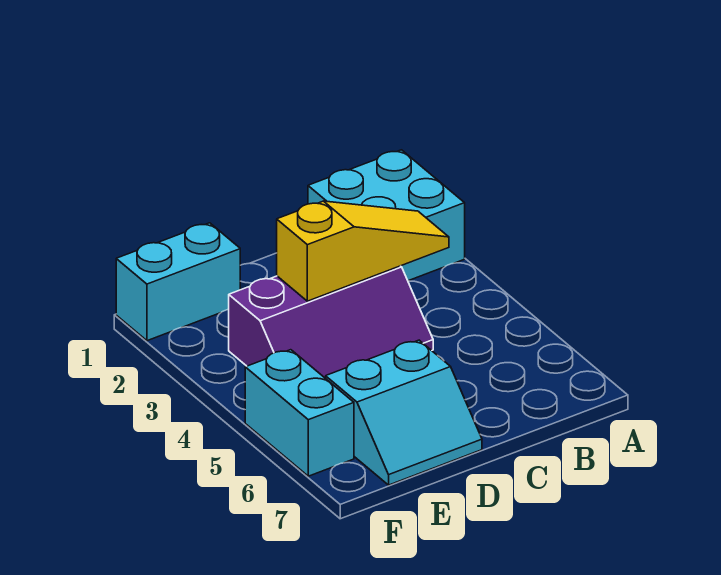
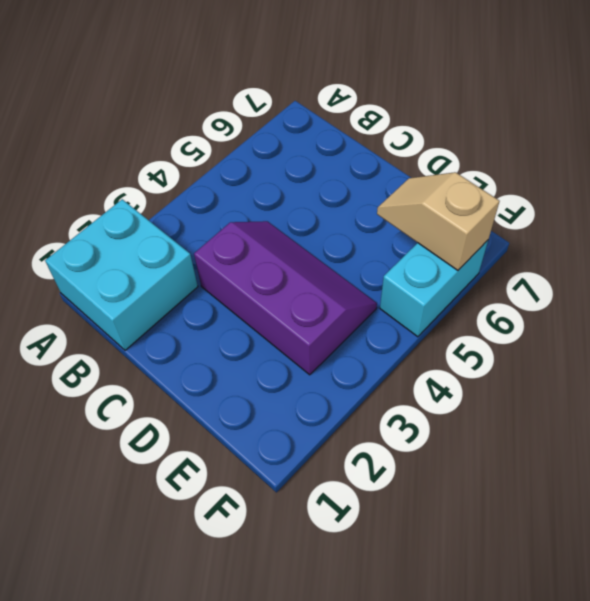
tan 1x2 slope [377,172,500,270] -> none
none -> cyan 2x2 slope [326,340,482,485]
none -> cyan 1x2 brick [116,223,240,341]

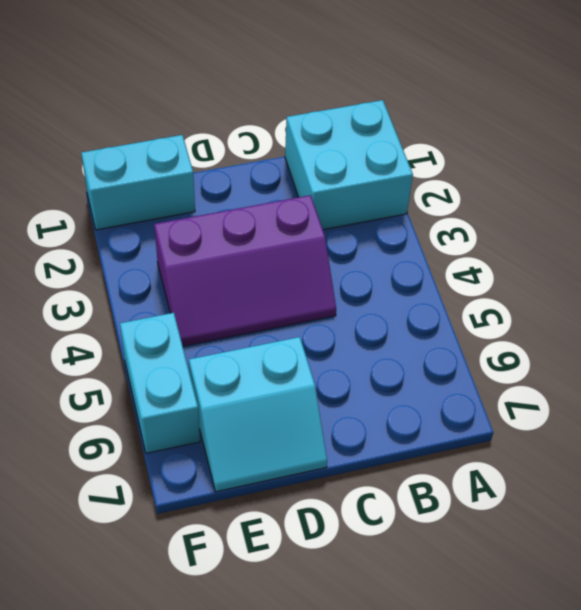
none -> yellow 1x3 slope [277,201,449,301]

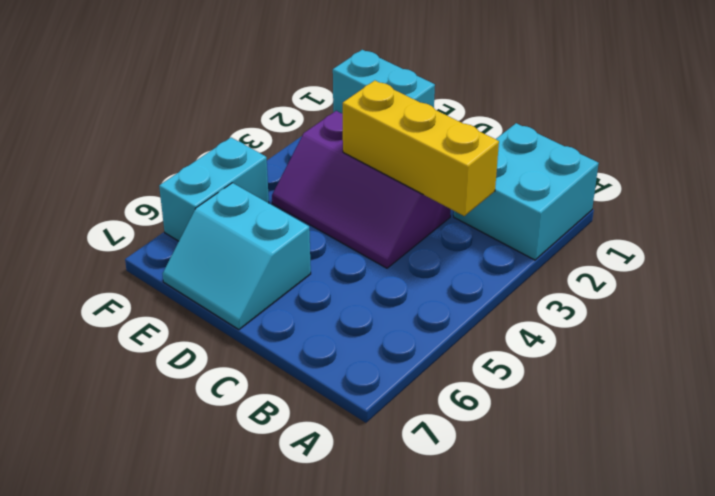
yellow 1x3 brick [343,80,499,216] -> yellow 1x3 slope [277,201,449,301]

